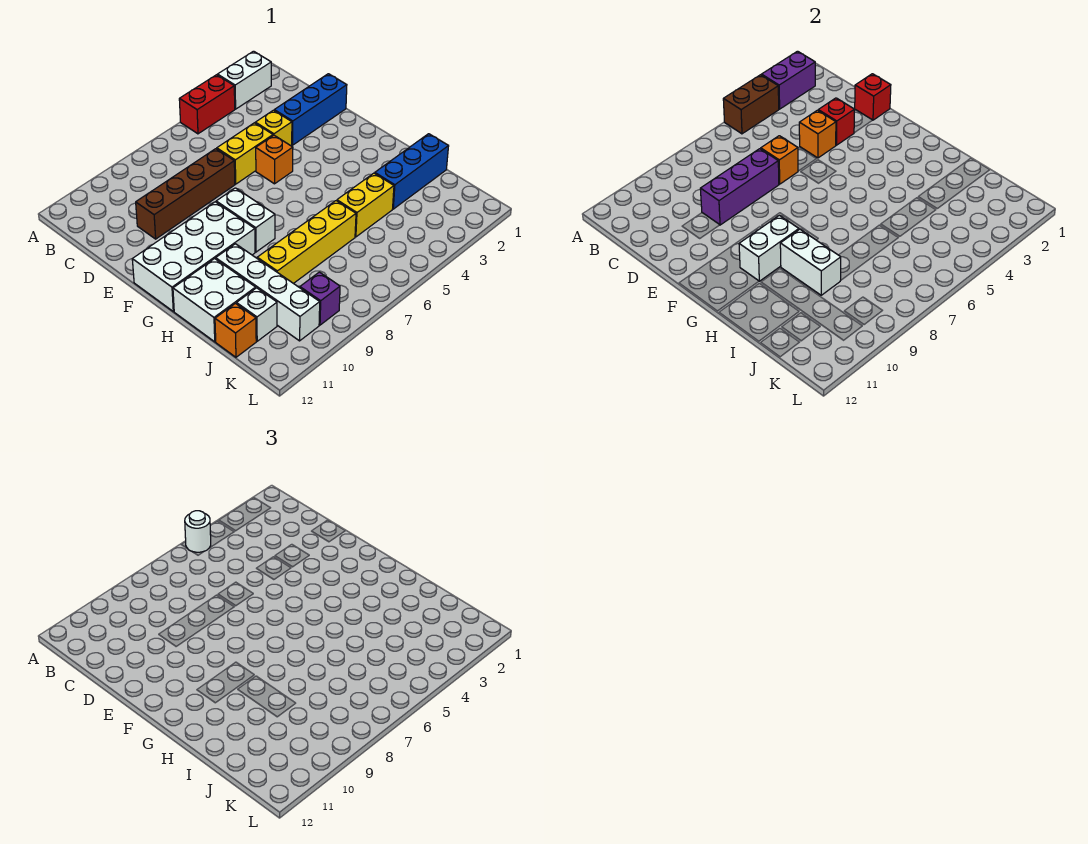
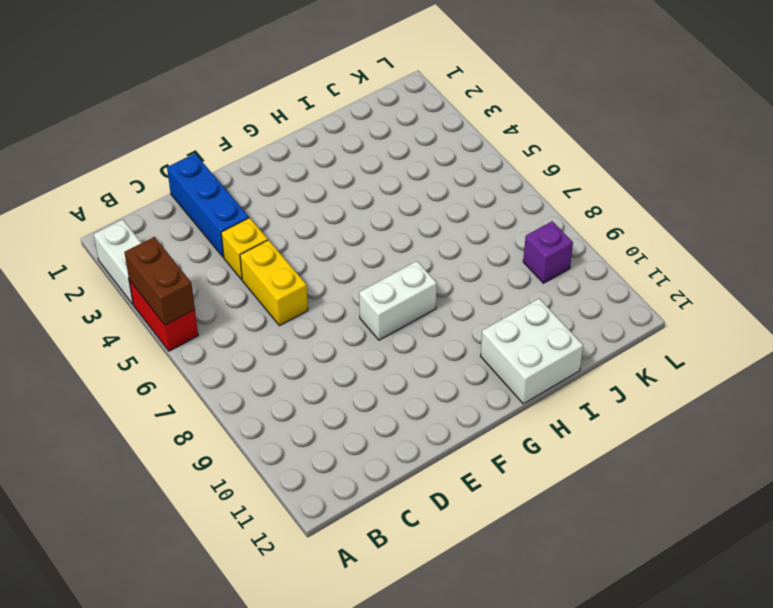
none -> brown 1x4 brick [136,149,235,239]
none -> orange 1x1 brick [256,135,293,184]
none -> white 2x4 brick [132,202,255,311]

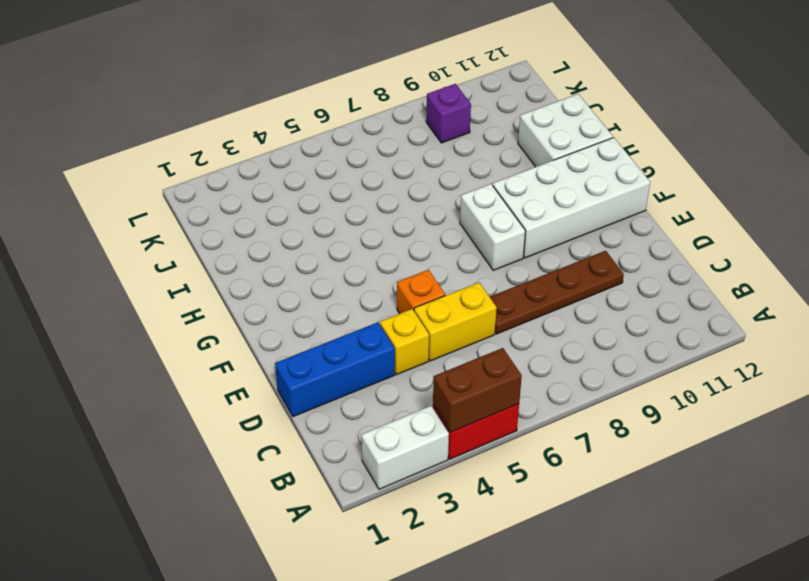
brown 1x4 plate [490,251,624,334] -> brown 1x4 brick [136,149,235,239]
none -> white 1x4 brick [216,244,320,341]
none -> blue 1x3 brick [375,134,449,209]
none -> yellow 1x2 brick [337,173,394,237]

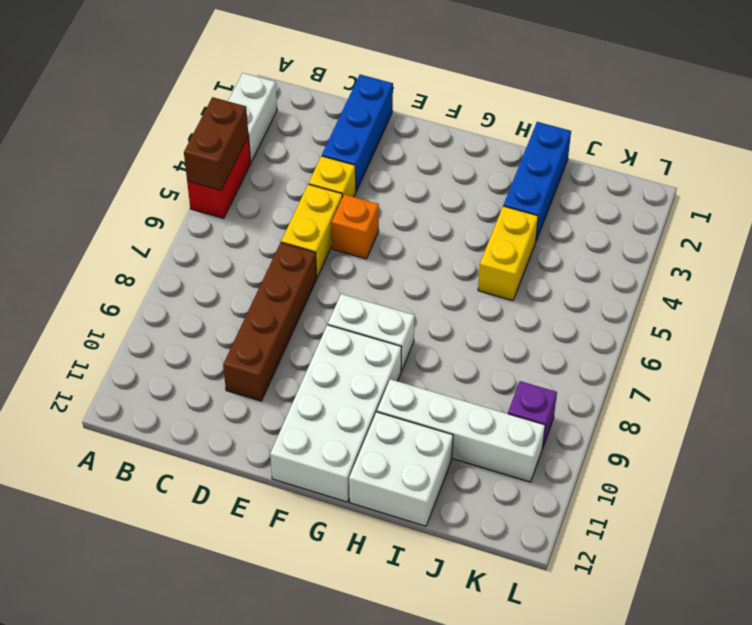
none -> yellow 1x4 brick [257,201,356,284]
none -> white 1x1 brick [237,288,277,341]
none -> orange 1x1 brick [215,303,256,357]

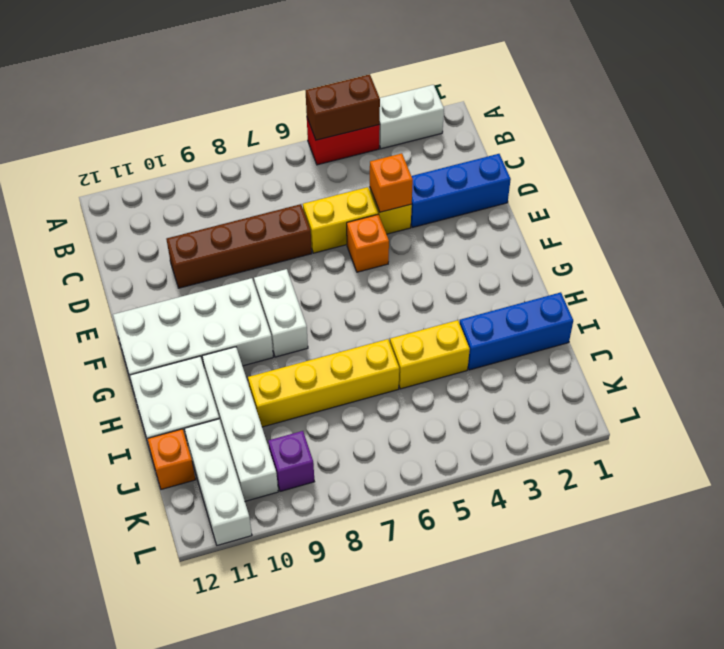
white 1x3 brick [185,419,252,545] -> white 1x1 brick [237,288,277,341]
none -> purple 1x2 brick [761,51,815,109]
none -> red 1x1 brick [855,74,891,120]
none -> red 1x1 brick [818,98,855,145]

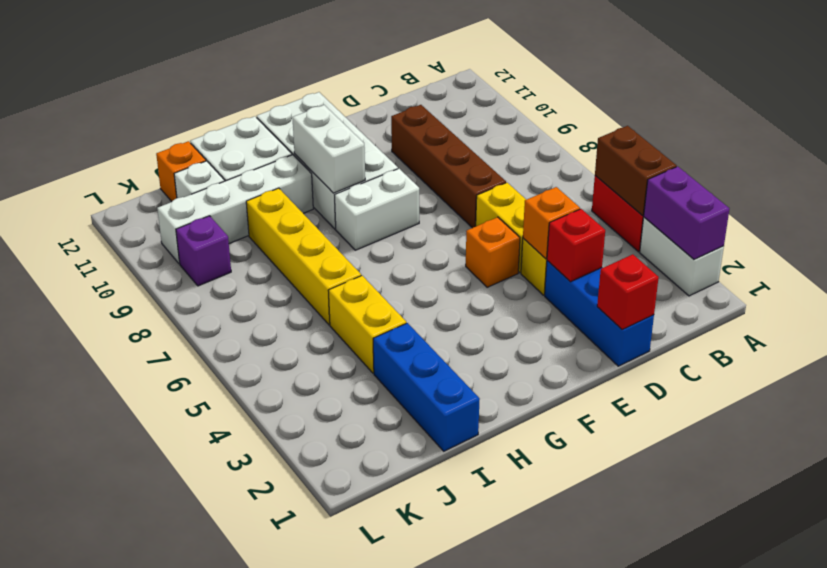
none -> orange 1x1 brick [761,136,798,184]
none -> purple 1x3 brick [700,149,779,225]
none -> white 1x2 brick [780,229,841,295]

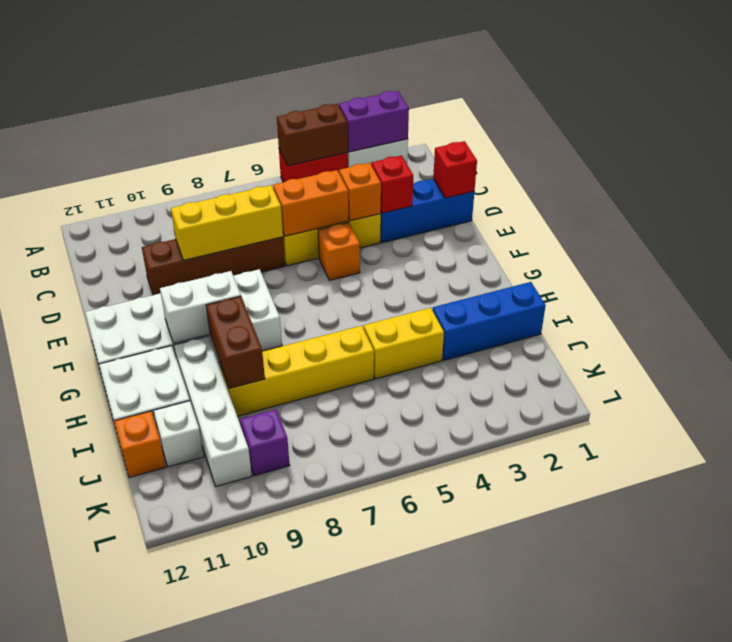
orange 1x2 brick [273,170,349,236] -> orange 1x1 brick [761,136,798,184]
yellow 1x3 brick [171,185,283,260] -> purple 1x3 brick [700,149,779,225]
brown 1x2 brick [206,296,265,388] -> white 1x2 brick [780,229,841,295]
none -> white 1x1 round brick [185,511,211,552]

